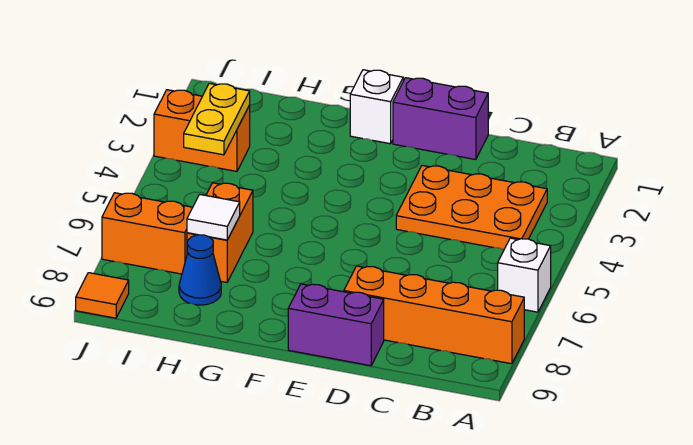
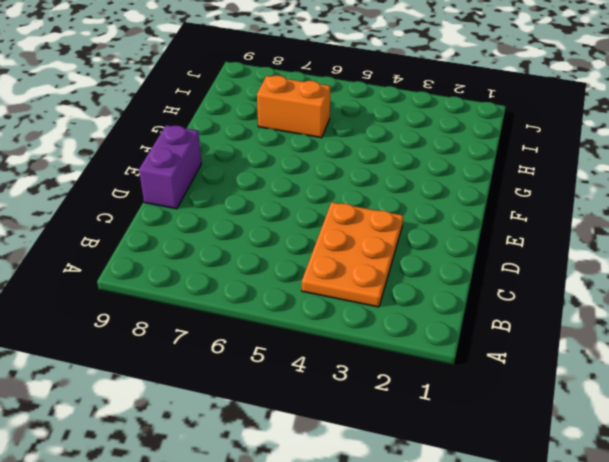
none -> white 1x1 brick [498,238,551,312]
none -> orange 1x4 brick [344,266,524,364]
none -> purple 1x2 brick [393,78,488,160]

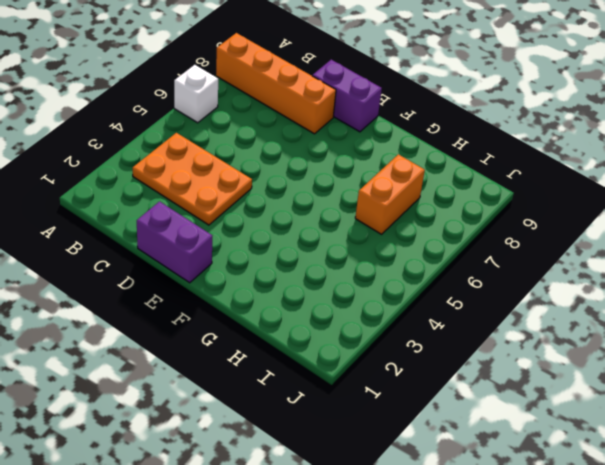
none -> white 1x1 brick [350,70,403,144]
none -> blue 1x1 cone [179,235,221,305]
none -> orange 1x2 brick [154,90,250,171]

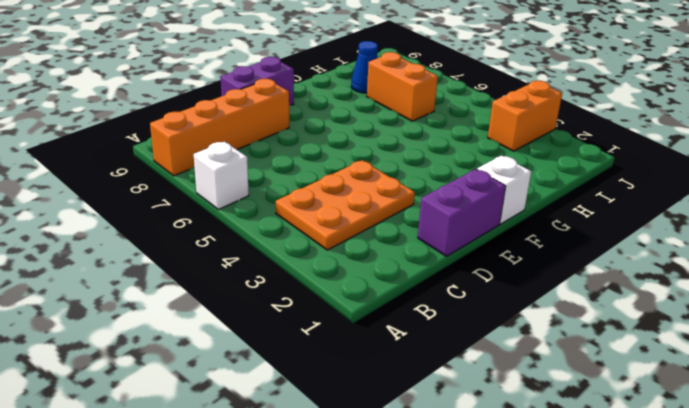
none -> orange 1x2 brick [102,193,193,274]
none -> orange 1x1 tile [76,273,129,318]
none -> white 1x1 tile [187,194,240,240]

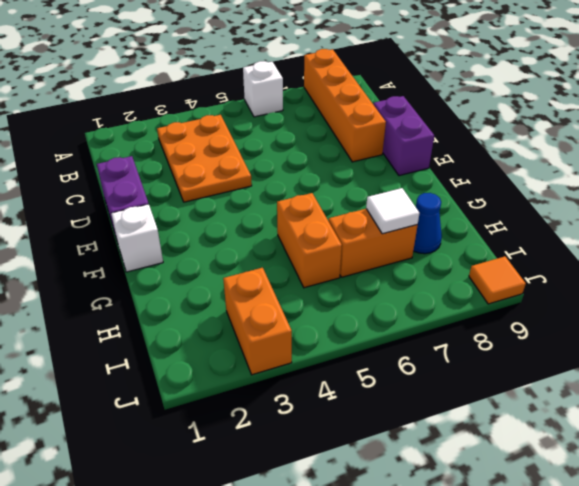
orange 1x2 brick [277,193,342,288] -> orange 1x2 brick moved to [102,193,193,274]
none -> yellow 1x2 plate [184,83,250,155]

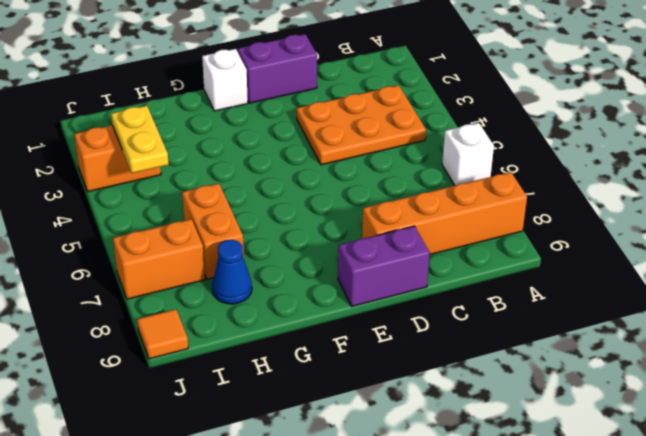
none -> white 1x1 tile [187,194,240,240]

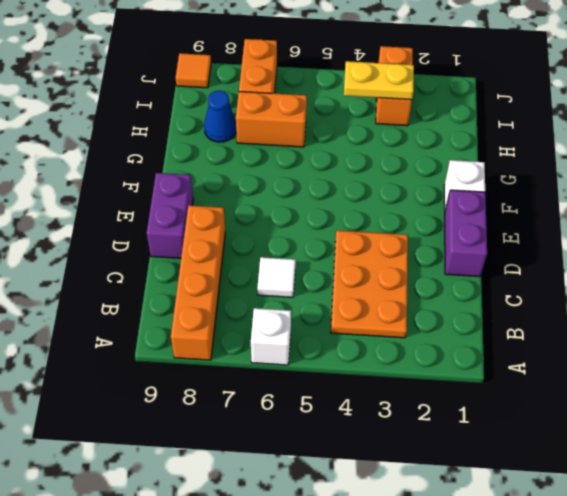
white 1x1 tile [257,257,296,297] -> white 1x1 tile moved to [187,194,240,240]

